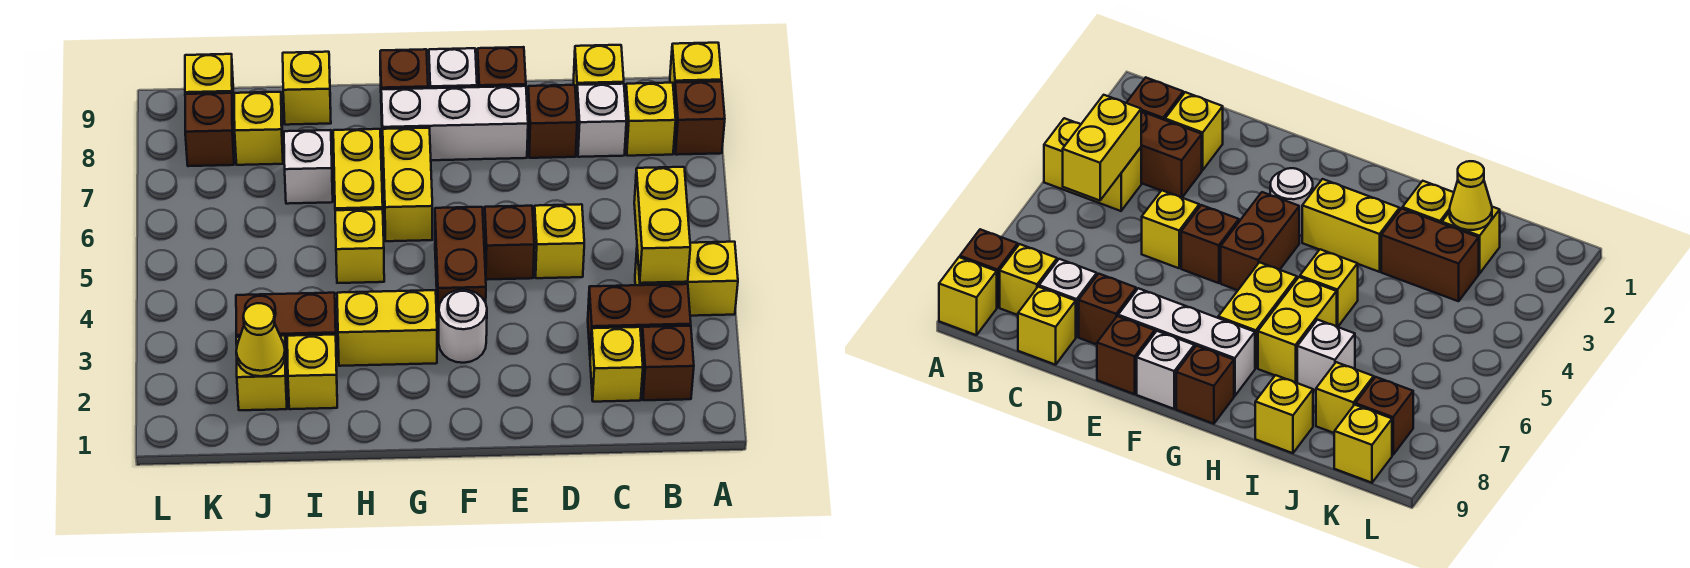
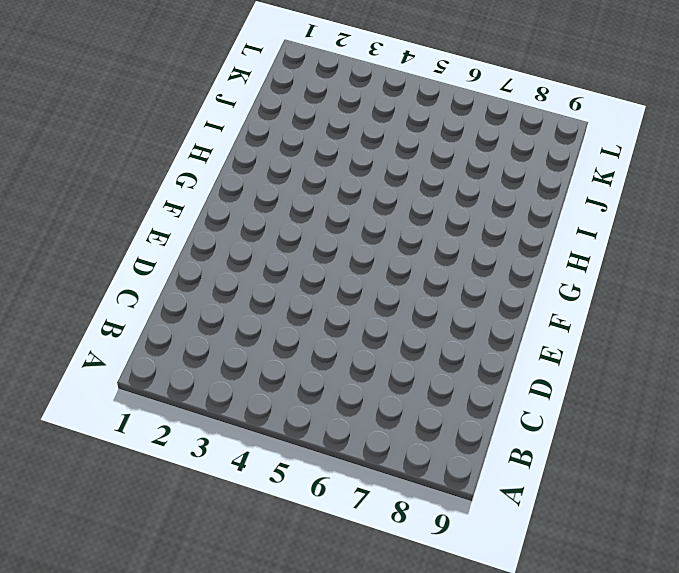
none -> yellow 1x2 brick [635,242,738,316]
none -> brown 1x1 brick [674,81,725,155]
none -> yellow 1x1 brick [670,43,722,93]
none -> brown 1x1 brick [641,326,694,400]

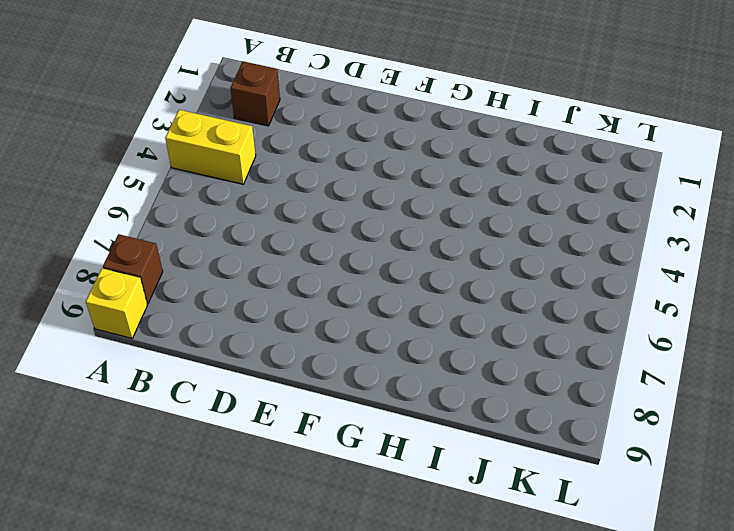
none -> brown 1x2 brick [588,284,691,356]
none -> yellow 1x1 brick [625,83,676,156]
none -> yellow 1x1 brick [590,327,643,402]
none -> white 1x1 brick [576,84,626,157]

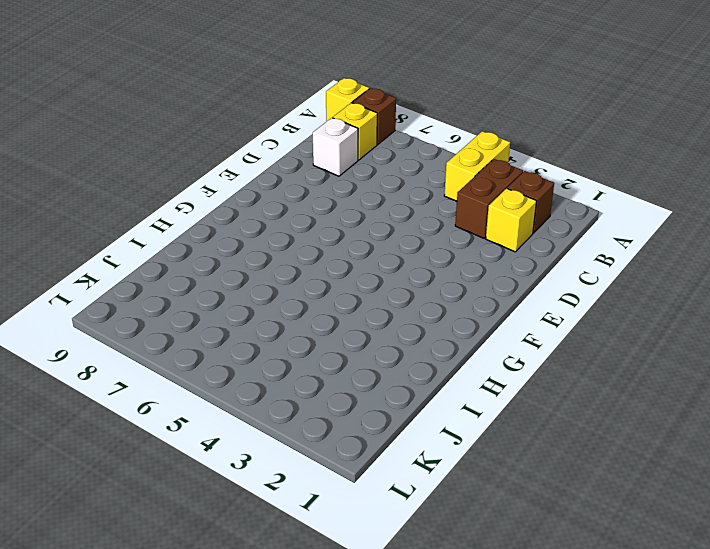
none -> yellow 1x1 brick [574,45,624,104]
none -> yellow 1x1 brick [534,204,584,278]
none -> brown 1x1 brick [528,85,577,158]
none -> brown 1x1 brick [484,206,534,280]

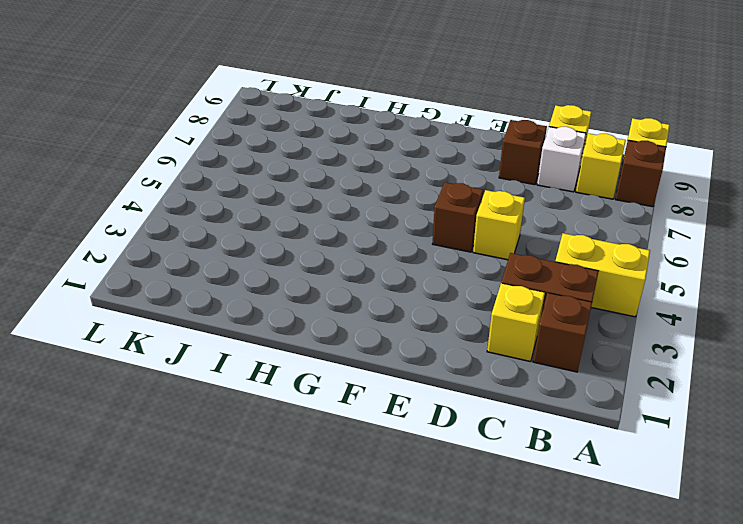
none -> white 1x3 brick [381,86,528,160]
none -> brown 1x1 brick [477,47,526,87]
none -> white 1x1 round brick [439,290,487,363]
none -> brown 1x2 brick [435,207,486,322]

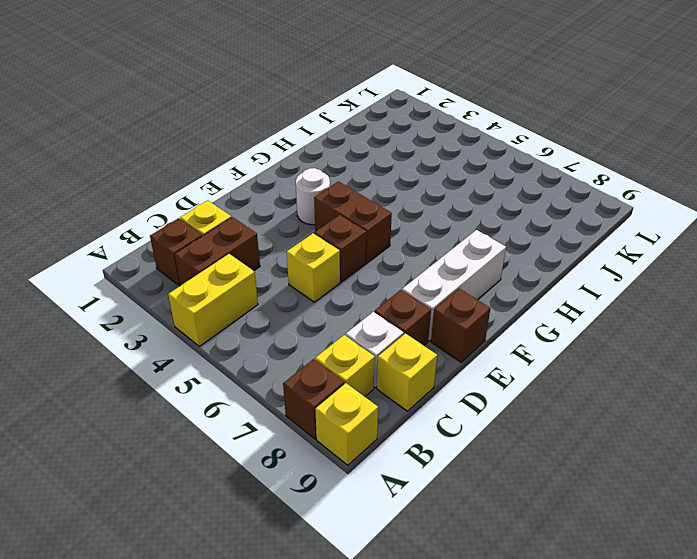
none -> white 1x1 brick [429,48,477,88]
none -> yellow 1x2 brick [337,290,437,366]
none -> yellow 1x2 brick [383,128,432,241]
none -> brown 1x1 brick [380,49,428,114]

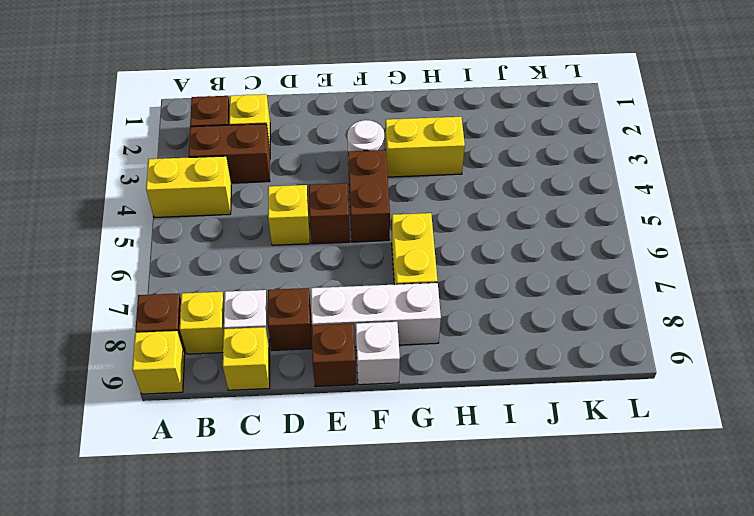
none -> brown 1x1 brick [380,49,428,114]
none -> yellow 1x1 brick [335,209,384,283]
none -> yellow 1x2 brick [333,129,383,210]
none -> yellow 1x1 brick [287,335,337,409]

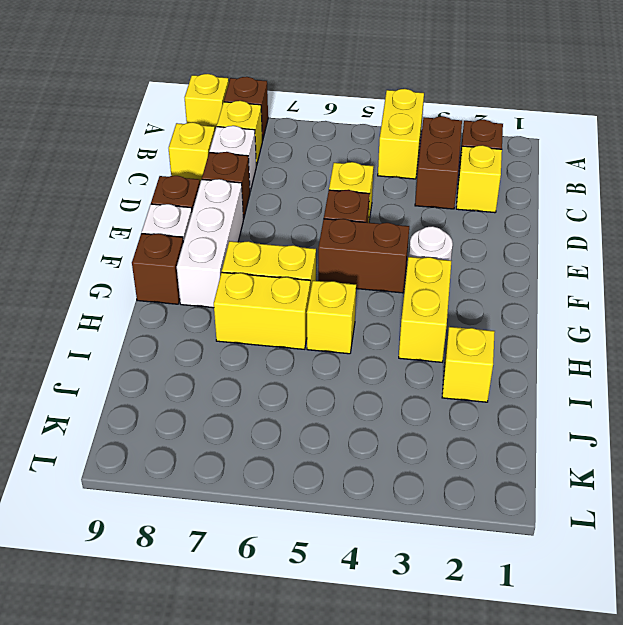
none -> brown 1x2 brick [236,293,336,367]
none -> white 1x1 brick [284,130,333,204]
none -> yellow 1x1 brick [283,52,331,125]
none -> yellow 1x1 brick [236,336,287,410]

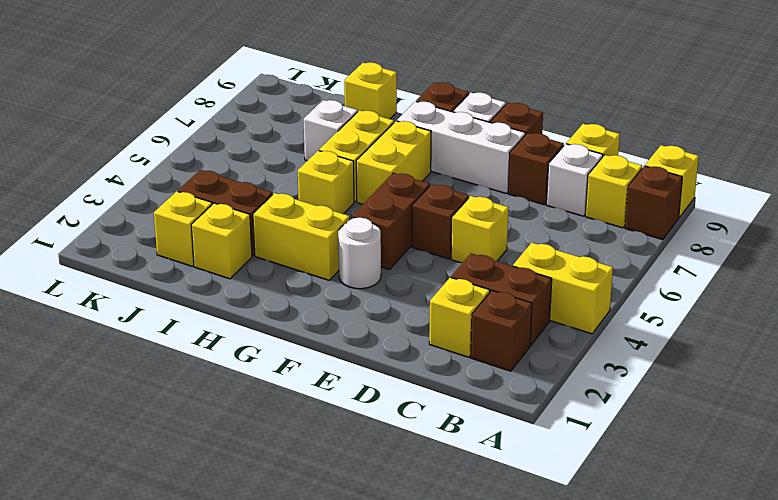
none -> yellow 1x1 brick [234,92,283,165]
none -> brown 1x1 brick [185,93,234,166]
none -> yellow 1x1 brick [185,54,234,122]
none -> yellow 1x2 brick [634,167,690,283]

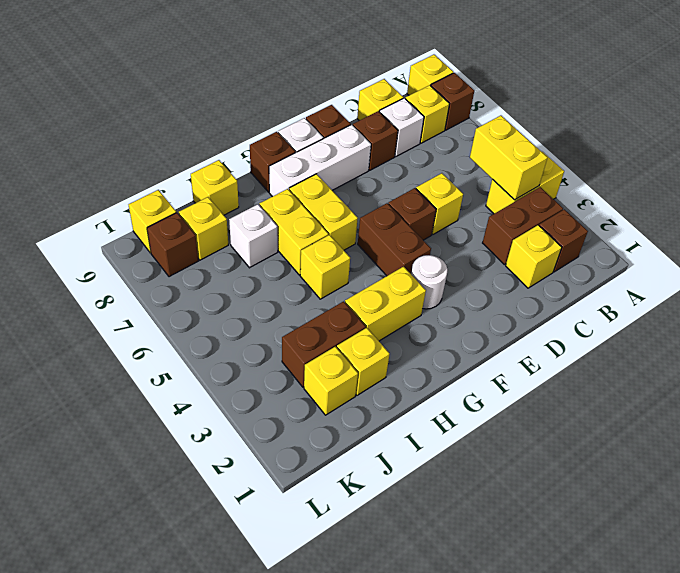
none -> yellow 1x1 cone [236,303,285,376]

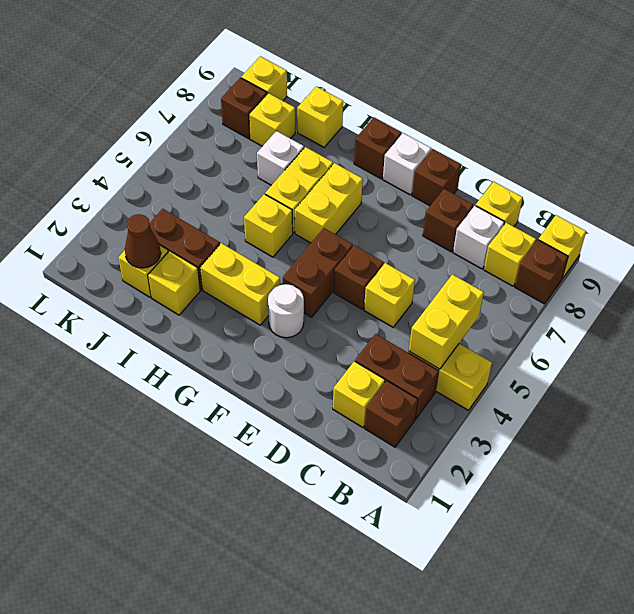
brown 1x1 cone [125,214,161,268] -> yellow 1x1 cone [236,303,285,376]
none -> white 1x3 brick [381,86,528,160]

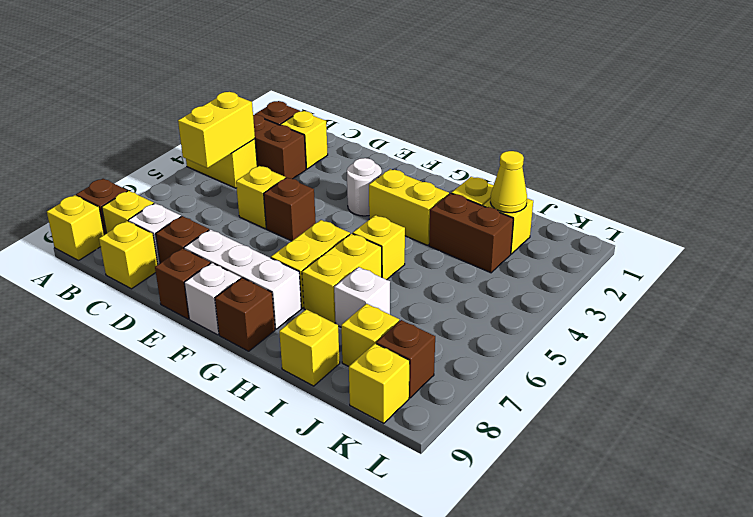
none -> brown 1x2 brick [435,207,486,322]

